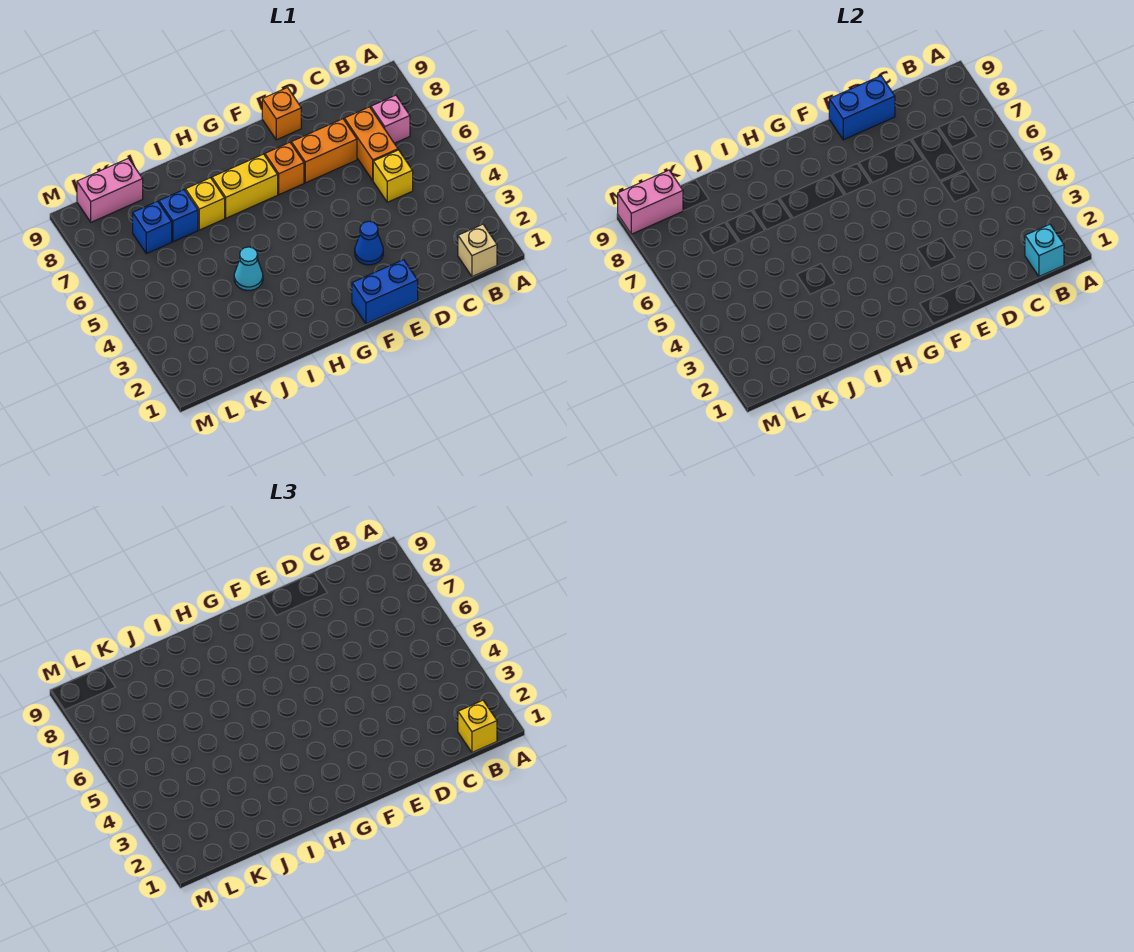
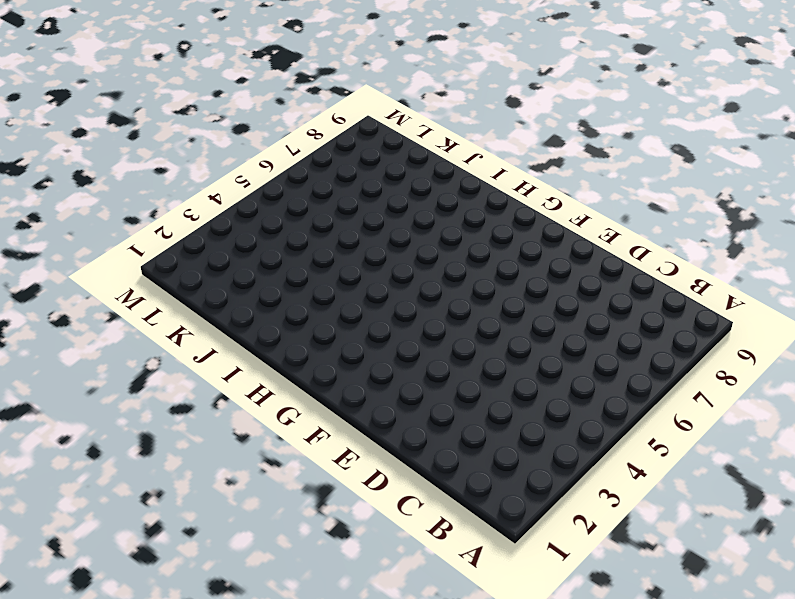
none -> tan 1x1 brick [458,224,497,276]
none -> pink 1x1 brick [371,95,410,143]
none -> yellow 1x1 brick [373,150,413,202]

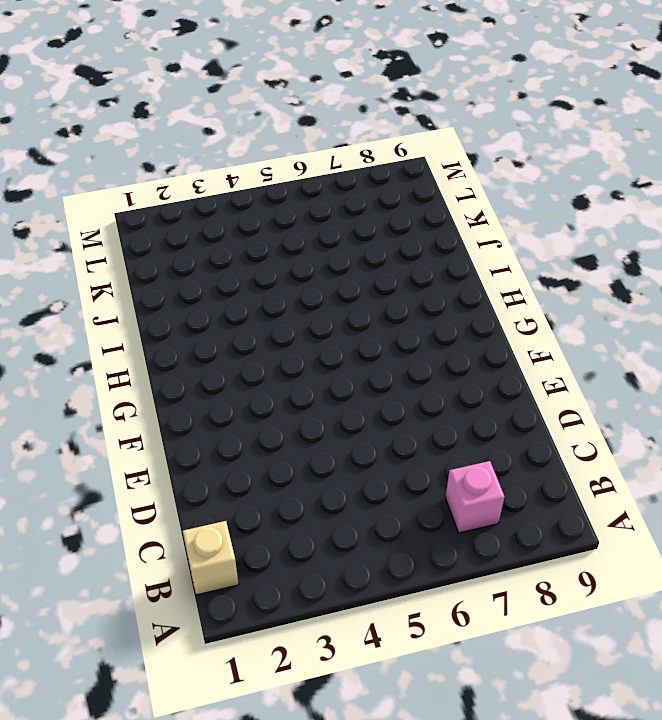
none -> yellow 1x1 brick [373,150,413,202]
none -> orange 1x2 brick [344,107,398,180]
none -> orange 1x2 brick [291,119,357,183]

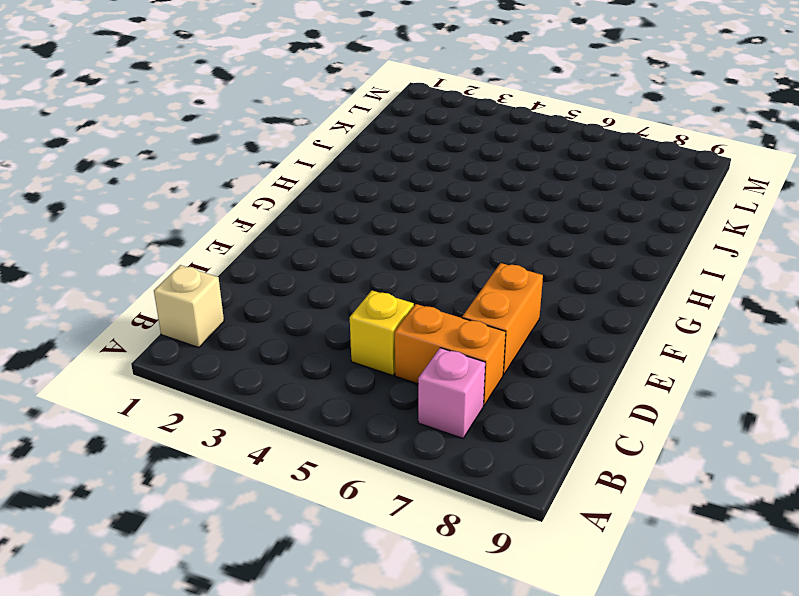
none -> blue 1x2 brick [352,260,418,324]
none -> blue 1x1 cone [355,221,383,265]
none -> orange 1x1 brick [262,88,301,140]

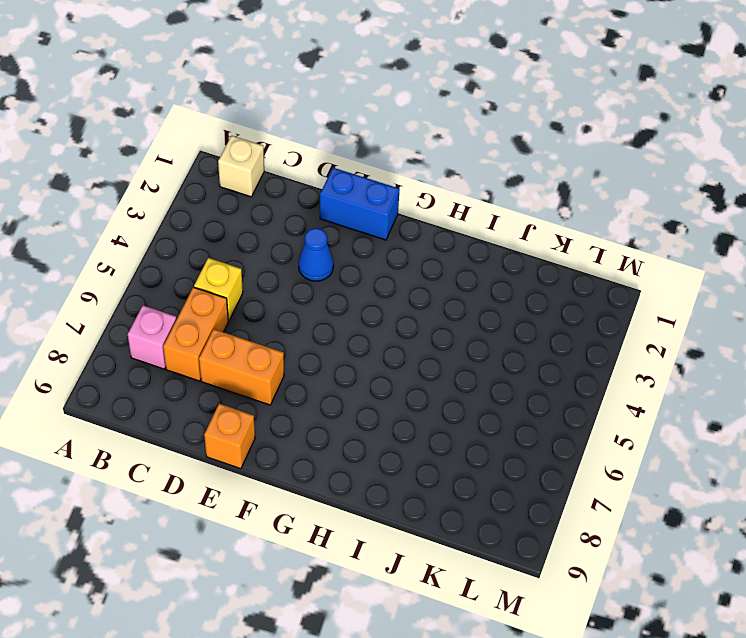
none -> orange 1x1 brick [265,143,304,195]
none -> yellow 1x2 brick [212,154,278,218]
none -> cyan 1x1 cone [234,247,263,291]

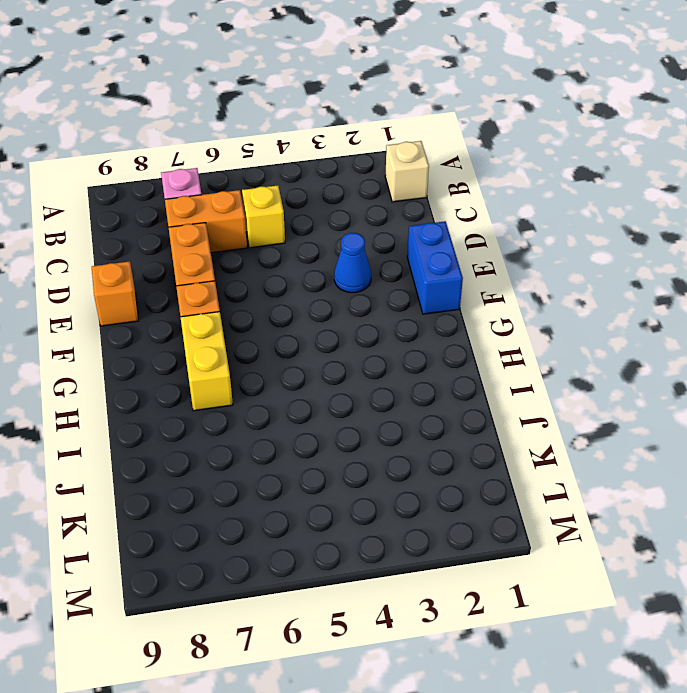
none -> cyan 1x1 cone [234,247,263,291]
none -> yellow 1x1 brick [186,178,225,230]
none -> blue 1x1 brick [159,190,198,242]

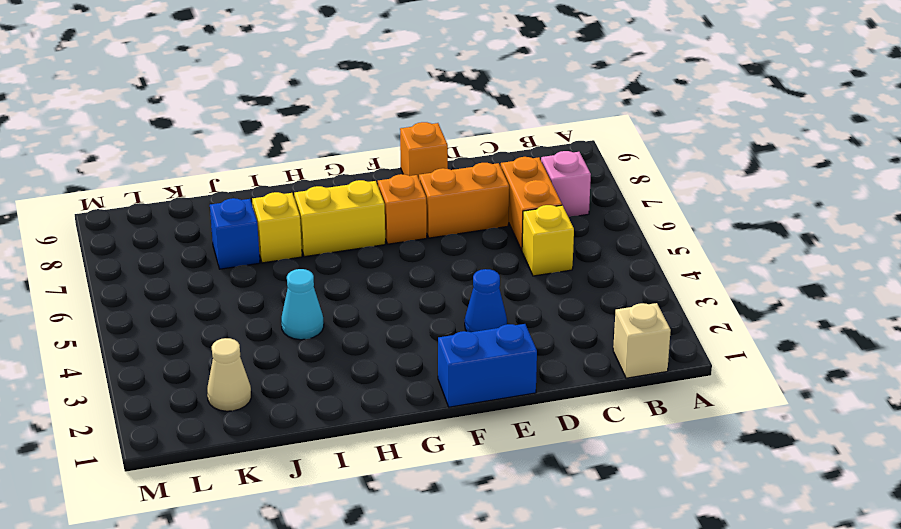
tan 1x1 cone [207,338,251,411] -> none
none -> blue 1x1 brick [133,201,172,254]
none -> pink 1x2 brick [77,158,143,222]
none -> cyan 1x1 brick [1025,224,1064,276]

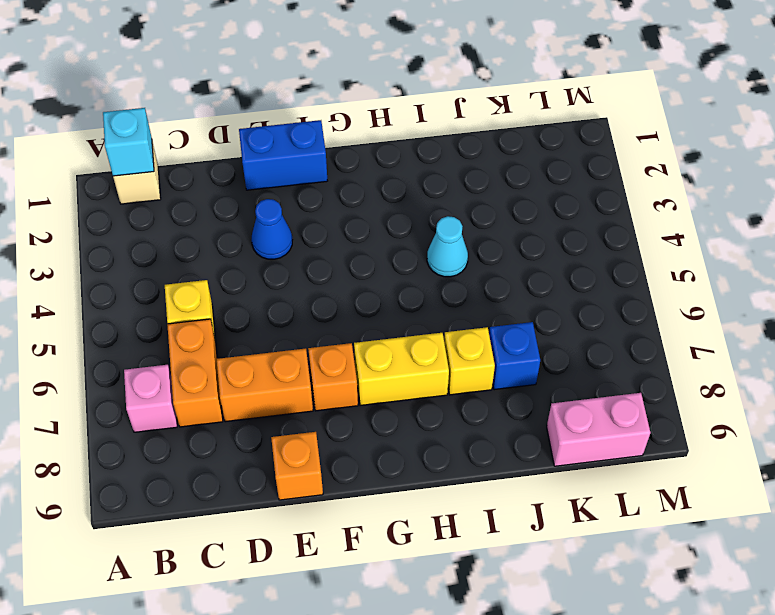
none -> blue 1x1 brick [133,201,172,254]
none -> blue 1x2 brick [829,76,895,140]
none -> pink 1x2 brick [618,170,683,234]

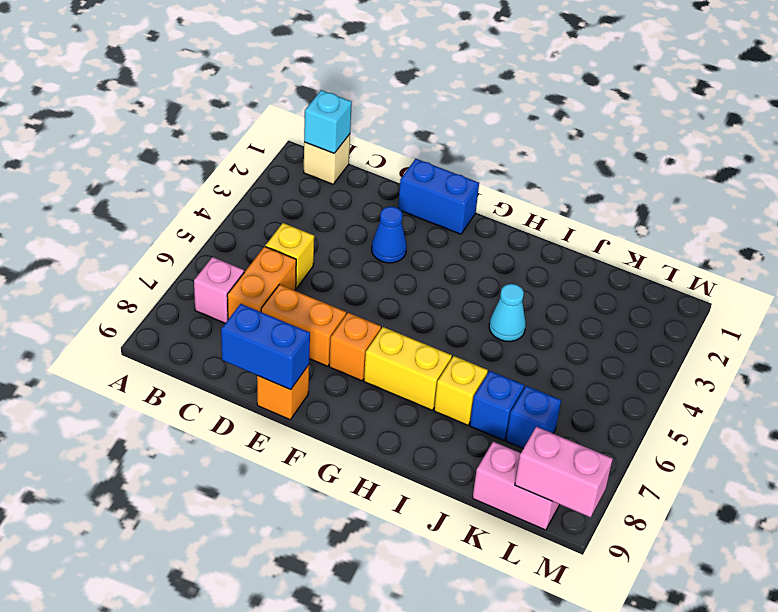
none -> yellow 1x1 brick [458,700,497,752]

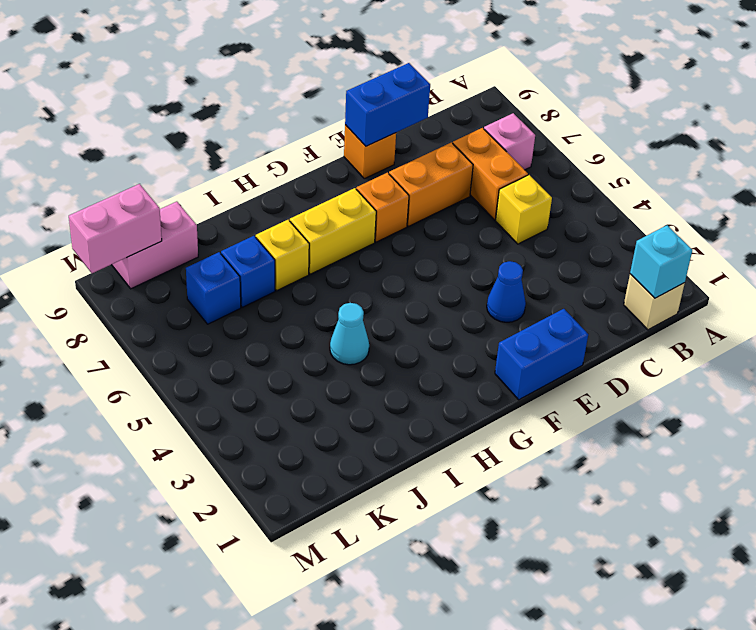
none -> yellow 1x1 brick [458,700,497,752]

